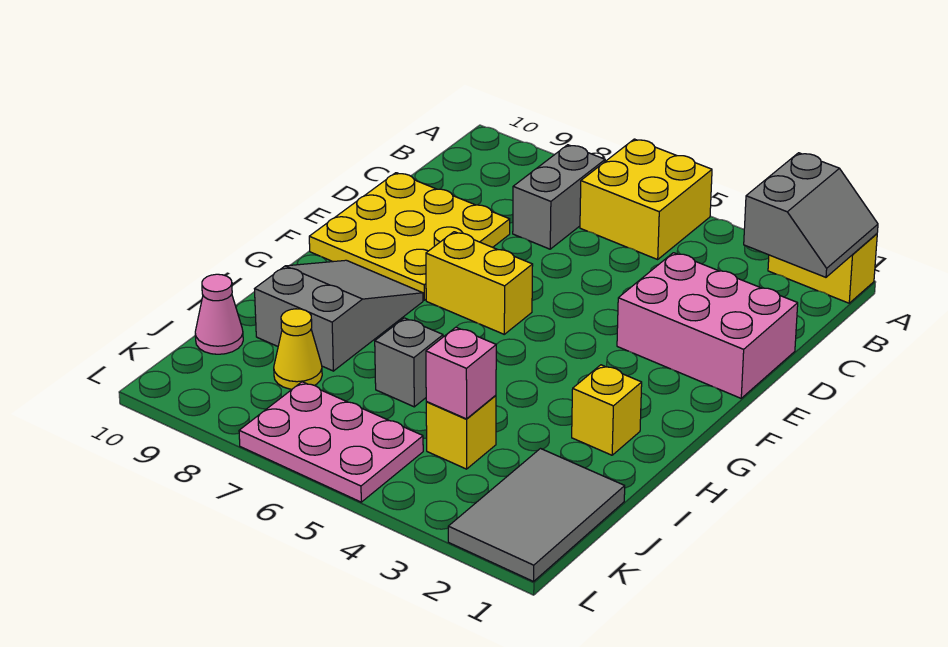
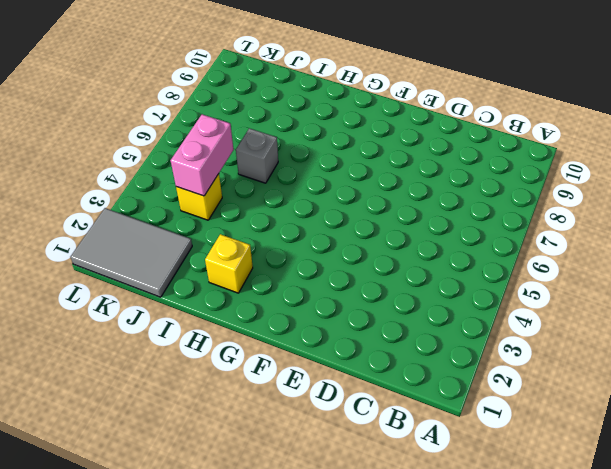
pink 1x2 brick [171,114,234,196] -> pink 1x1 brick [426,327,496,419]
none -> yellow 1x2 brick [768,234,877,303]
none -> yellow 2x2 brick [580,139,712,259]
none -> grey 1x2 brick [513,145,605,249]

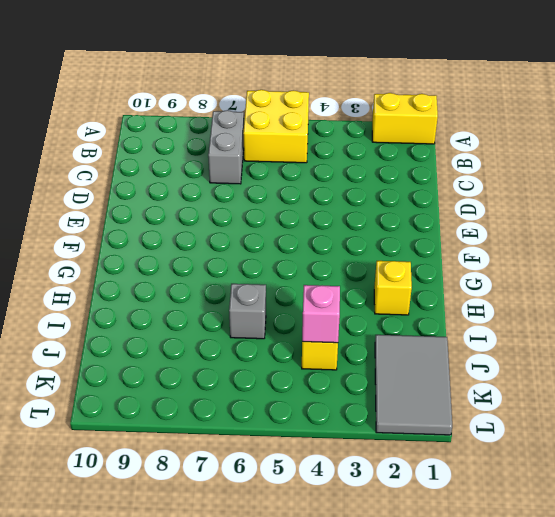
none -> pink 2x3 brick [617,253,798,398]
none -> yellow 3x3 plate [309,173,510,300]
none -> yellow 1x2 brick [426,232,533,334]

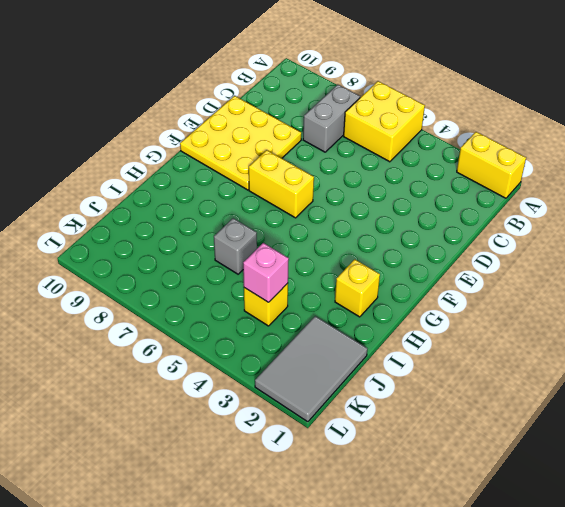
none -> pink 2x3 brick [617,253,798,398]
none -> grey 2x3 slope [255,260,423,371]
none -> yellow 1x1 cone [274,309,322,389]

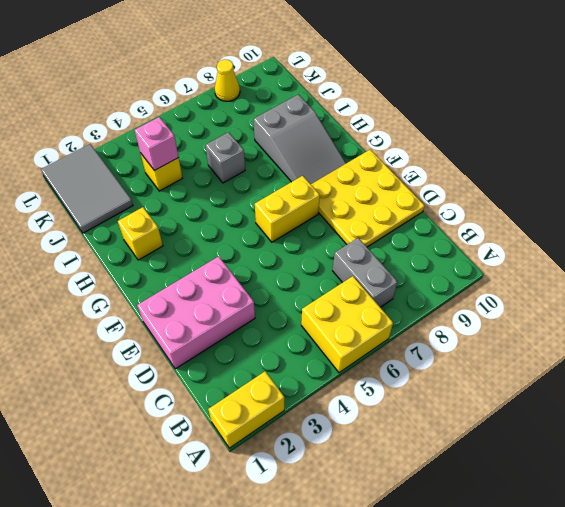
yellow 1x1 cone [215,59,240,101] -> yellow 1x1 cone moved to [274,309,322,389]
none -> pink 1x1 cone [195,274,243,354]
none -> pink 2x3 plate [239,382,423,502]
none -> grey 2x2 slope [744,153,878,277]

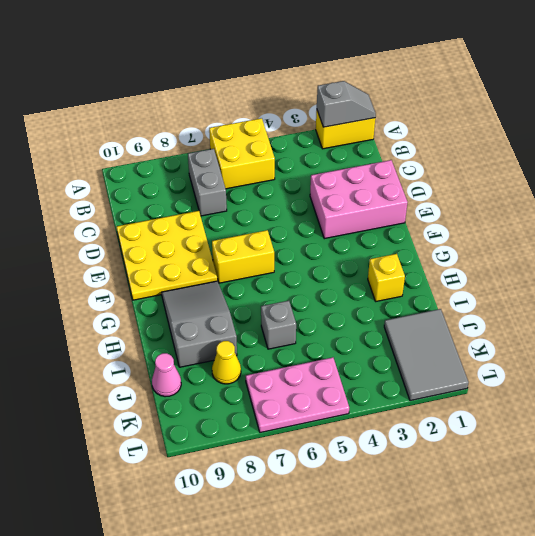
grey 1x2 slope [317,81,376,127] -> grey 2x2 slope [744,153,878,277]
none -> yellow 1x1 brick [426,395,496,469]
none -> pink 1x1 brick [426,327,496,419]

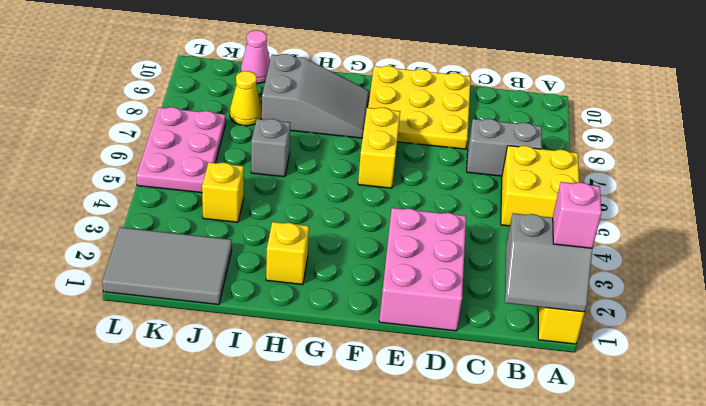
pink 1x1 brick [553,182,602,248] -> pink 1x1 brick moved to [426,327,496,419]

